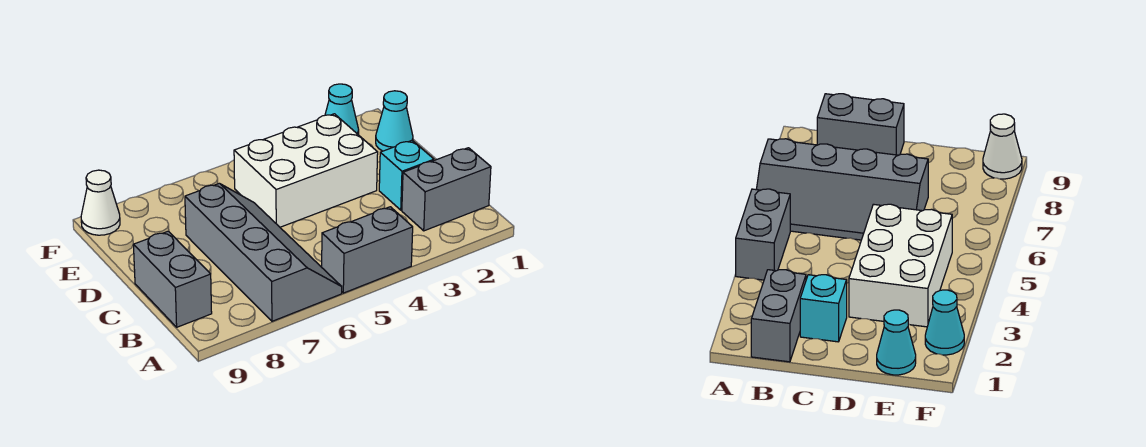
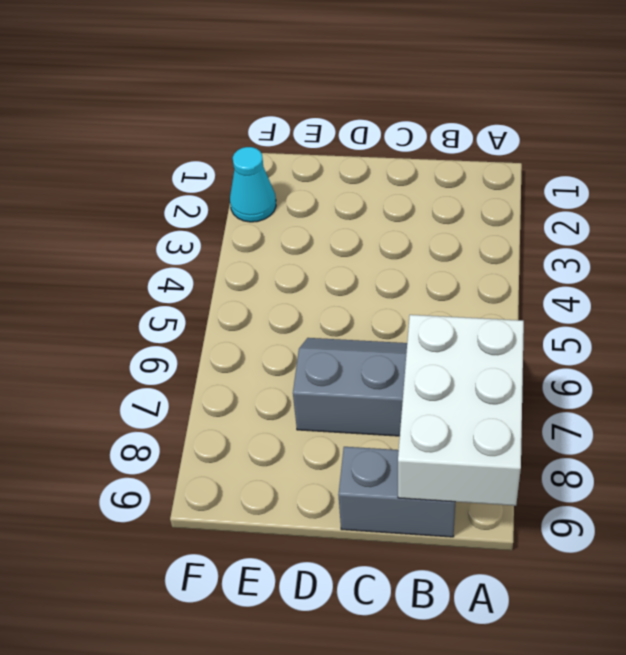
white 2x3 brick [398,315,524,506] -> white 2x3 brick moved to [234,114,378,227]
none -> grey 1x2 brick [322,207,413,293]
none -> grey 1x2 brick [402,148,491,231]

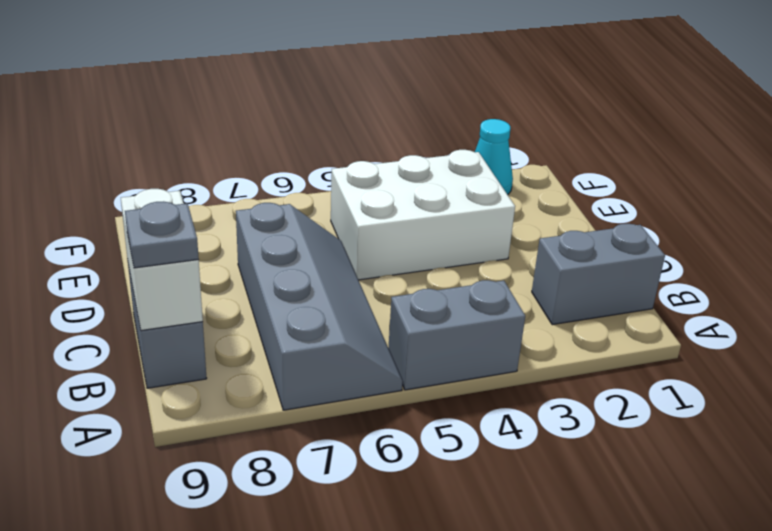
white 1x2 brick [121,189,203,331] -> none
grey 1x1 plate [125,201,199,268] -> none
none -> cyan 1x1 brick [379,141,434,210]
none -> cyan 1x1 cone [376,91,413,151]

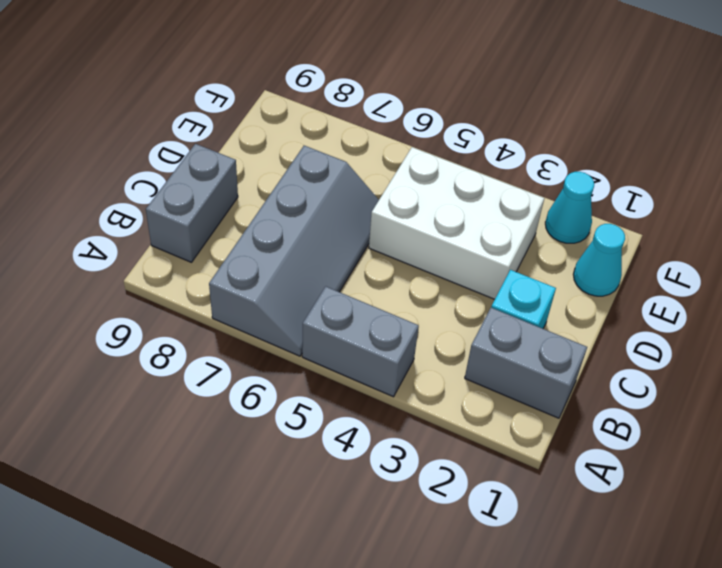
none -> white 1x1 cone [81,170,120,235]

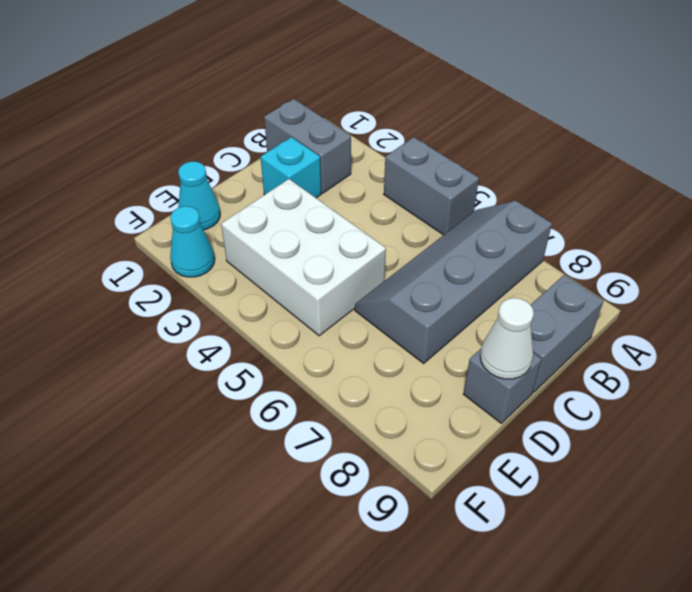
grey 1x1 brick [464,349,542,423] -> none
white 1x1 cone [480,298,534,379] -> white 1x1 cone moved to [81,170,120,235]

